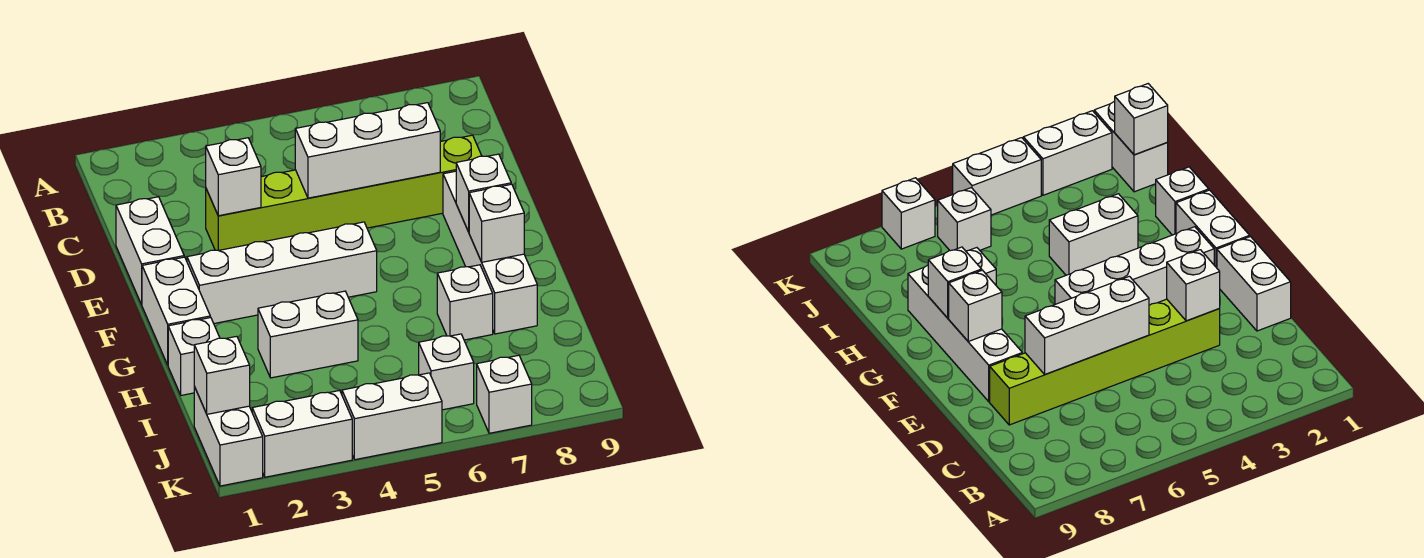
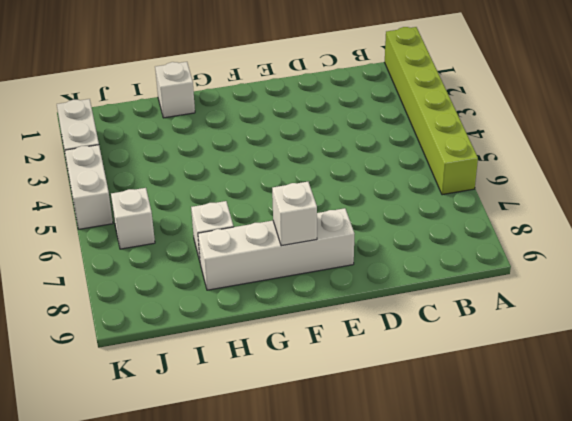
lime 1x6 brick [385,27,478,195] -> lime 1x6 brick moved to [206,135,482,250]
none -> white 1x2 brick [116,197,184,305]
none -> white 1x2 brick [142,257,210,365]
none -> white 1x4 brick [187,222,377,324]

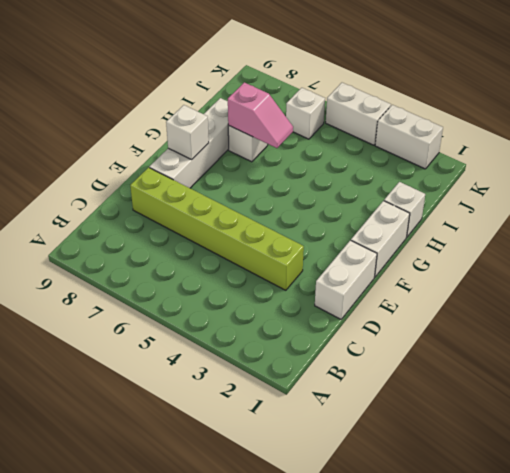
pink 1x2 slope [228,82,293,148] -> none
none -> white 1x4 brick [187,222,377,324]
none -> white 1x2 brick [258,291,358,378]
none -> white 1x2 brick [194,387,263,486]

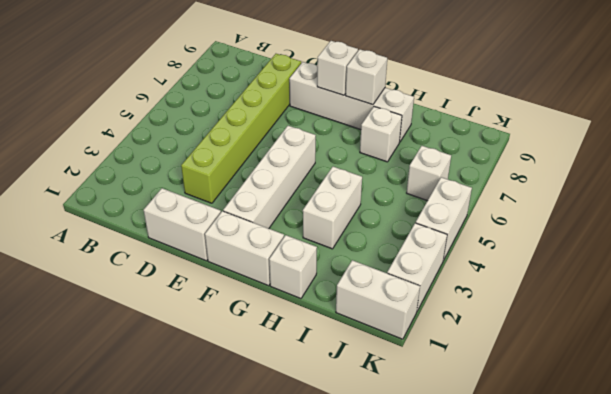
none -> white 1x1 brick [477,355,532,433]
none -> white 1x1 brick [206,138,261,216]
none -> white 1x3 brick [295,103,440,198]

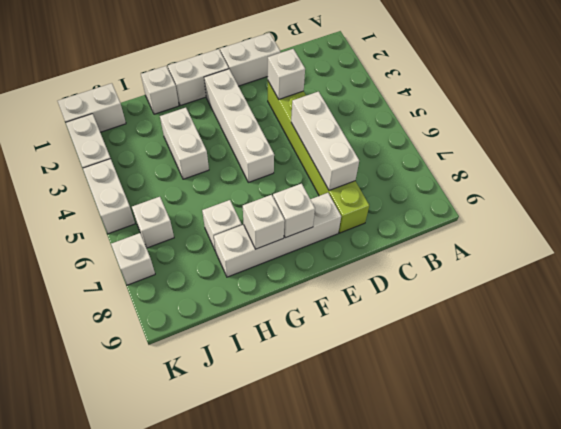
none -> white 1x1 brick [194,336,250,414]

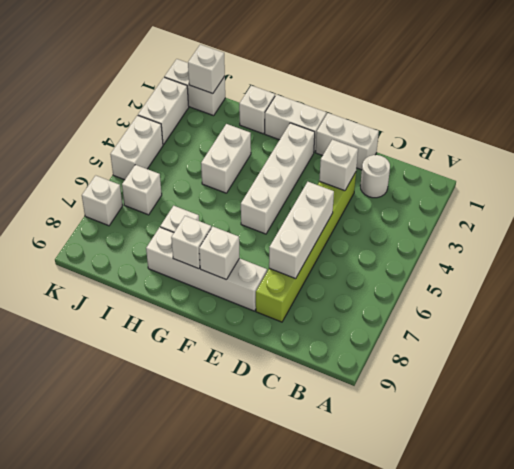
white 1x1 round brick [360,155,390,198] -> none

